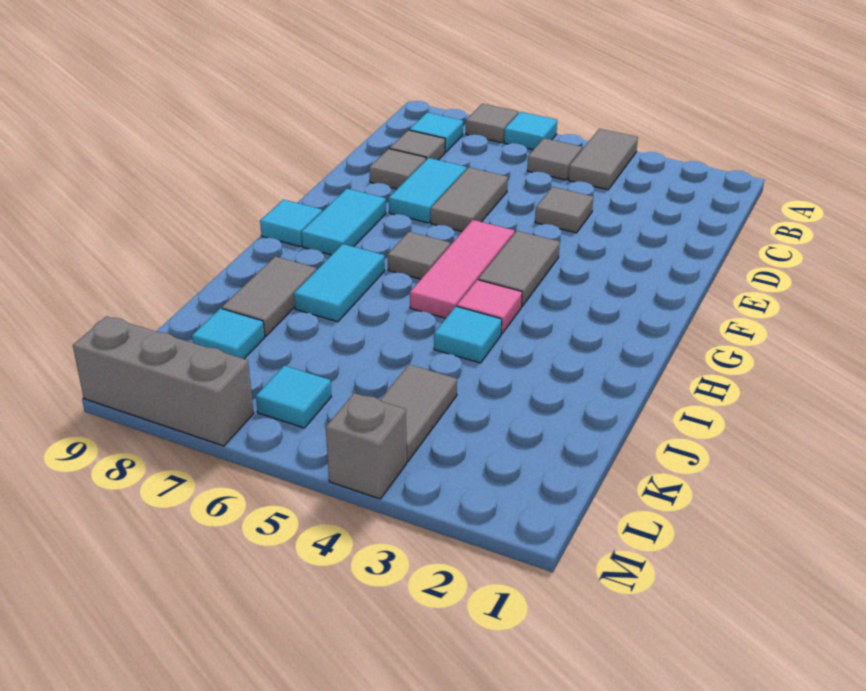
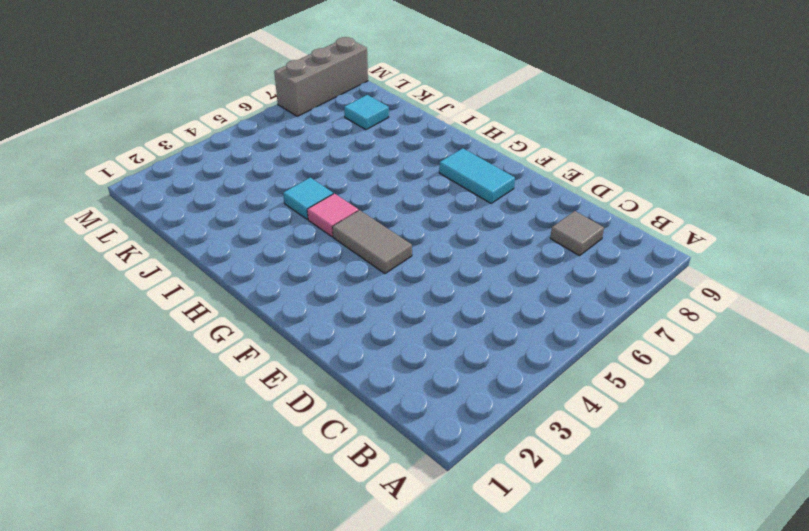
none -> grey 1x2 tile [568,129,638,190]
none -> cyan 1x1 tile [504,112,557,150]
none -> grey 1x1 tile [466,104,518,143]

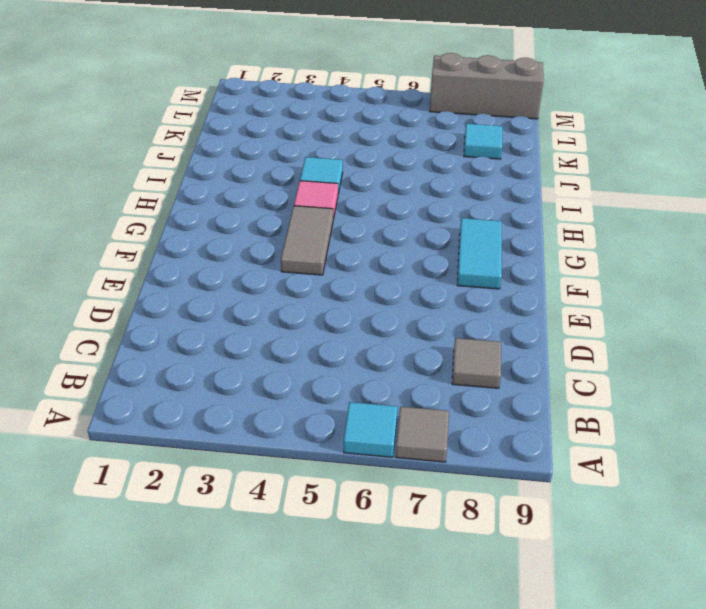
none -> grey 1x2 tile [568,129,638,190]
none -> grey 1x1 tile [527,138,582,180]
none -> cyan 1x1 tile [409,113,463,152]

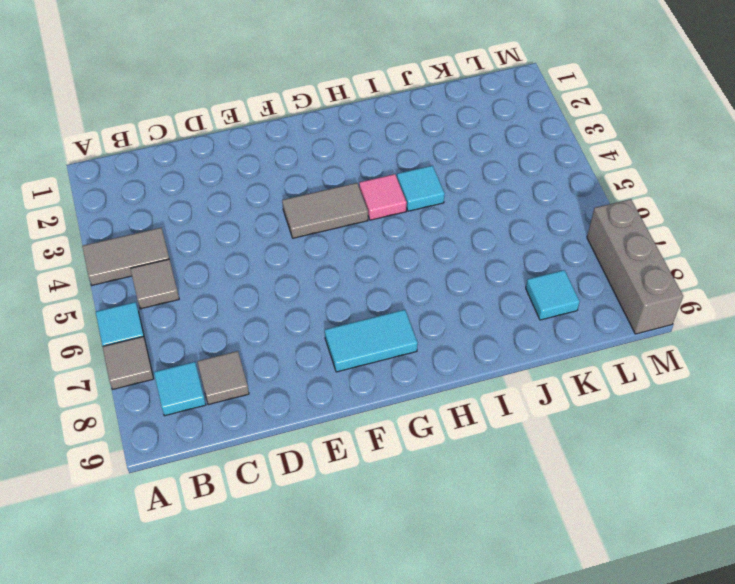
none -> grey 1x1 tile [535,187,593,233]
none -> grey 1x2 tile [431,167,508,231]
none -> cyan 1x2 tile [389,158,467,223]

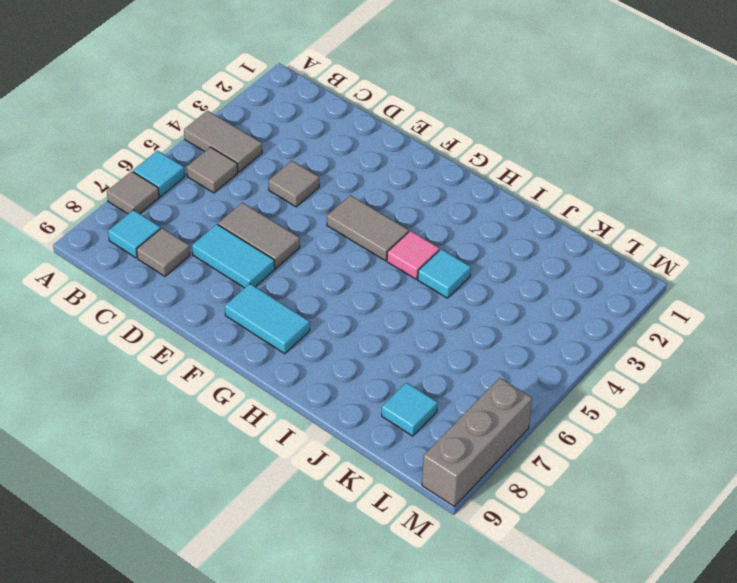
none -> grey 1x1 tile [369,149,426,189]
none -> pink 1x3 tile [410,220,515,318]
none -> grey 1x1 tile [388,232,450,279]

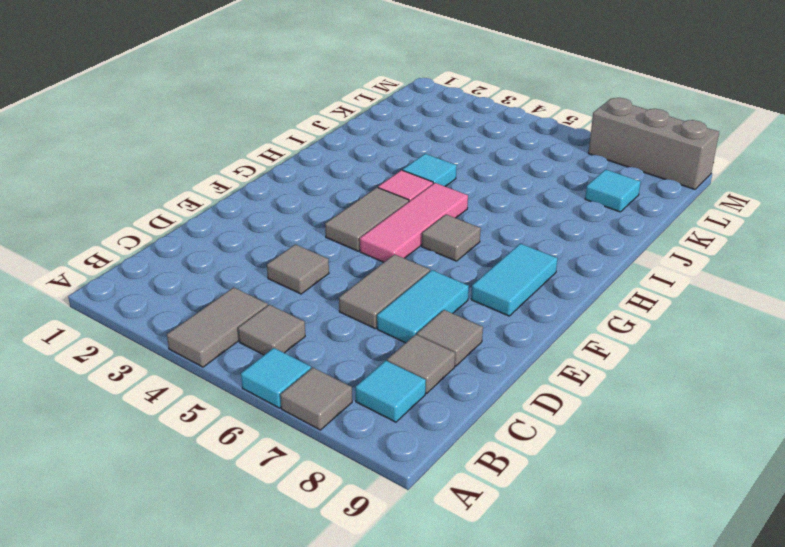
none -> cyan 1x1 tile [260,200,322,247]
none -> cyan 1x2 tile [294,244,385,322]
none -> grey 1x2 tile [222,257,316,336]

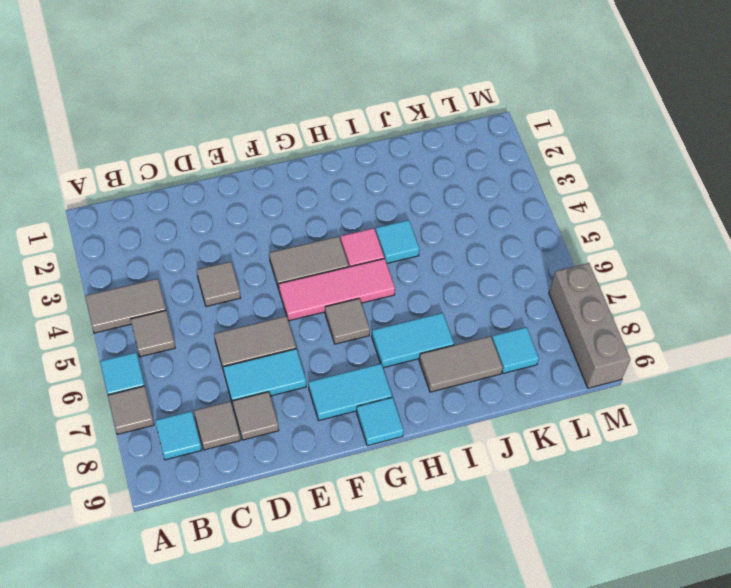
none -> grey 1x2 tile [380,364,457,462]
none -> cyan 1x1 tile [256,366,331,428]
none -> grey 1x1 brick [326,393,407,499]

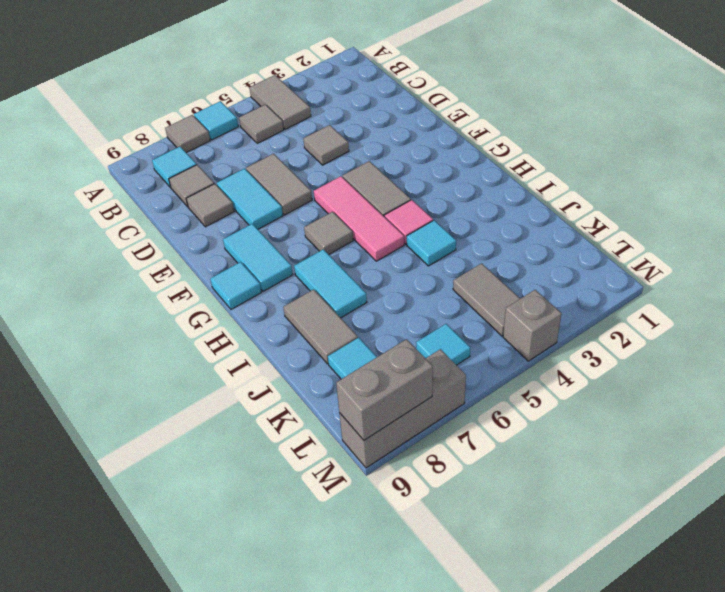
grey 1x2 brick [336,339,433,440] -> none

